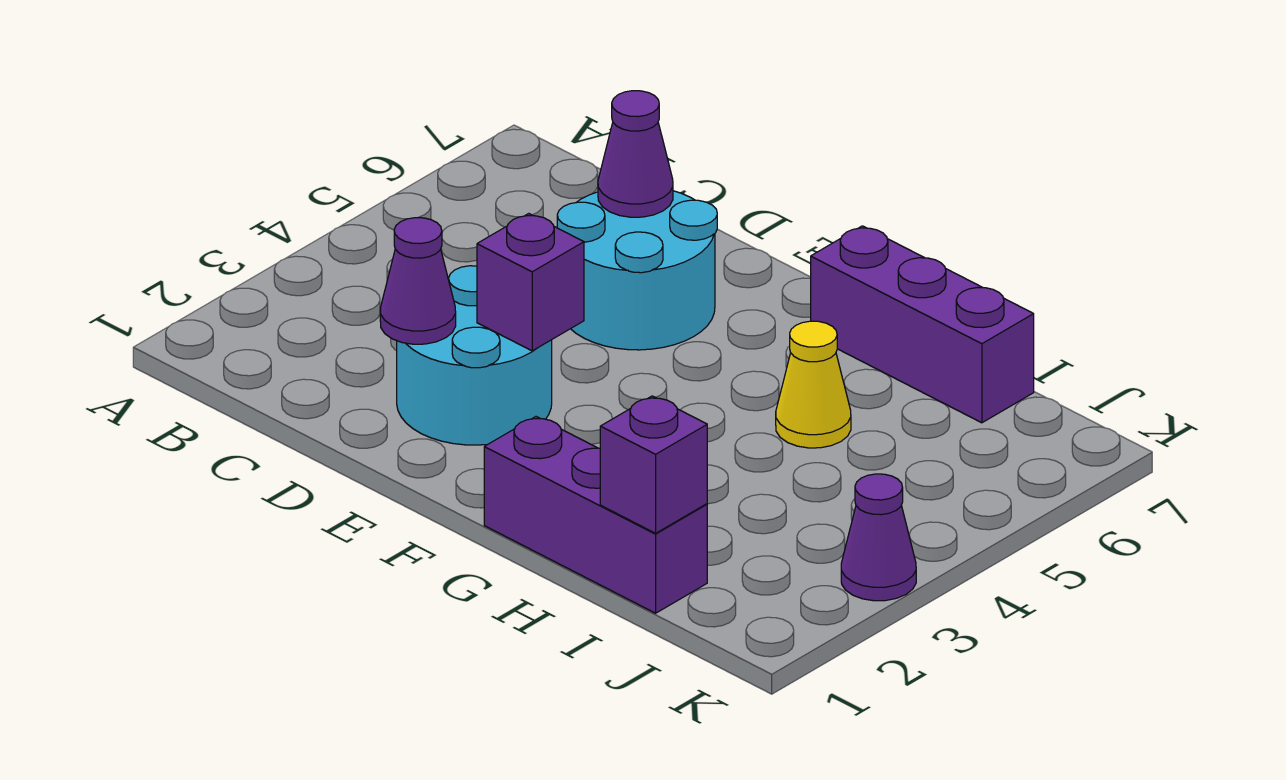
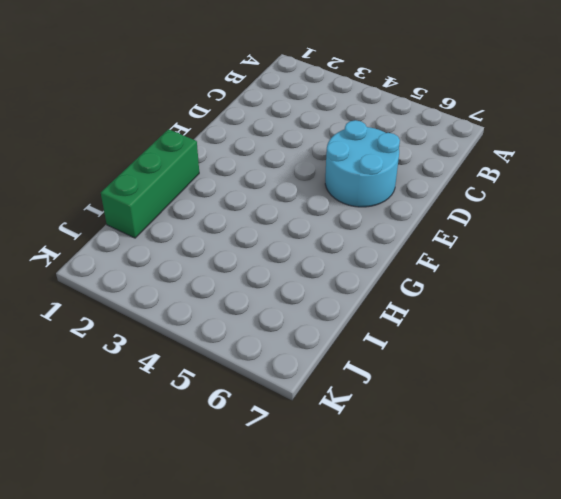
green 1x3 brick [101,129,199,238] -> purple 1x3 brick [484,417,707,613]
none -> cyan 2x2 round brick [397,266,552,445]
none -> purple 1x3 brick [811,226,1034,423]

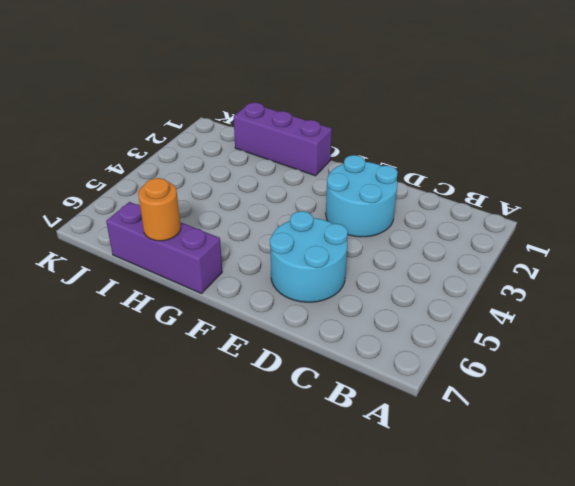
orange 1x1 round brick [138,178,181,241] -> none
none -> yellow 1x1 cone [776,321,851,448]
none -> purple 1x1 cone [841,474,916,601]

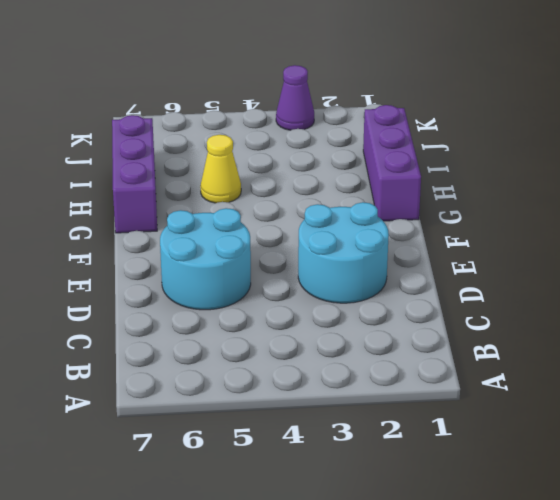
none -> purple 1x1 cone [380,218,456,344]
none -> purple 1x1 cone [598,91,673,217]

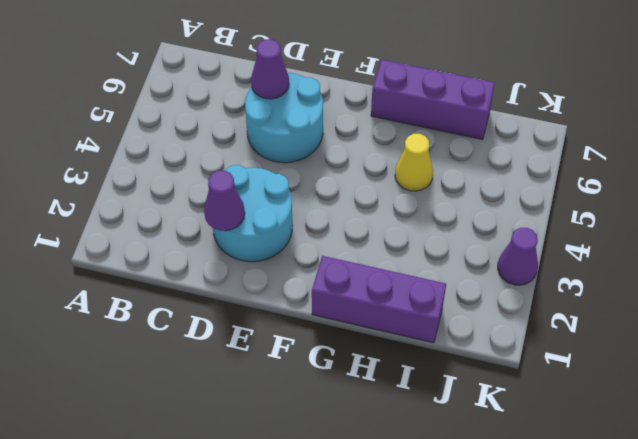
none -> purple 1x1 brick [477,214,584,351]
none -> purple 1x1 brick [600,396,707,533]

